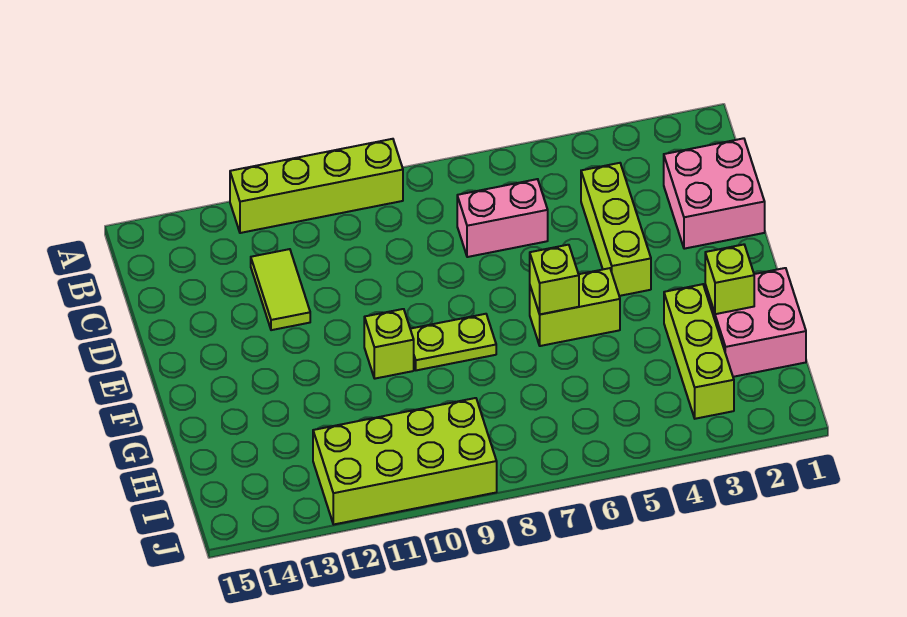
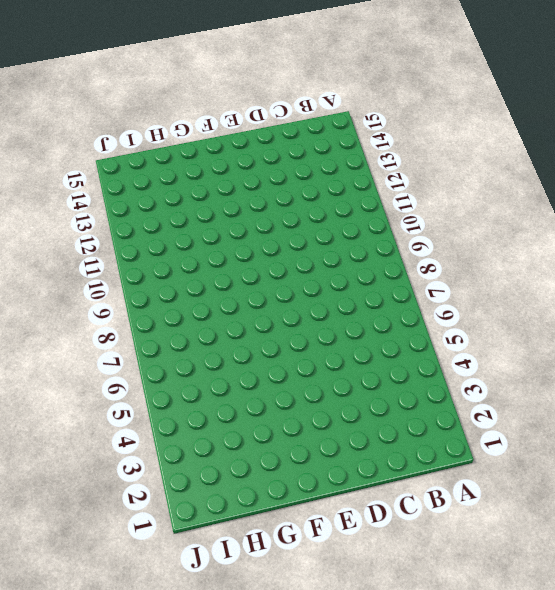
none -> lime 1x4 brick [230,139,403,233]
none -> pink 2x2 brick [664,138,765,249]
none -> lime 1x3 brick [581,163,651,296]

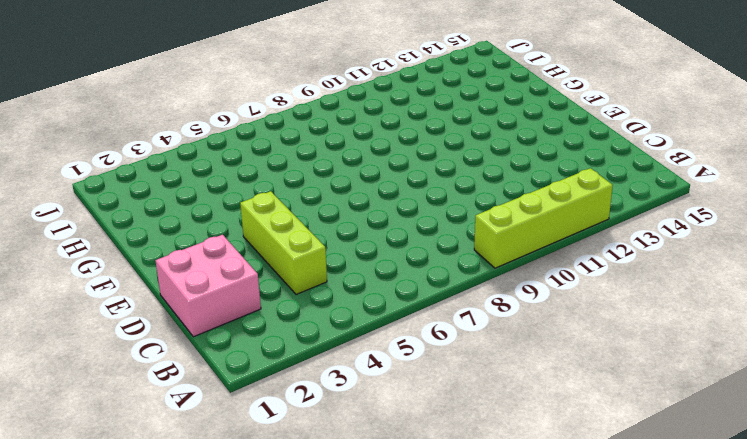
none -> pink 1x2 brick [457,179,548,257]
none -> lime 1x2 tile [251,249,310,330]
none -> lime 1x2 brick [530,268,620,346]

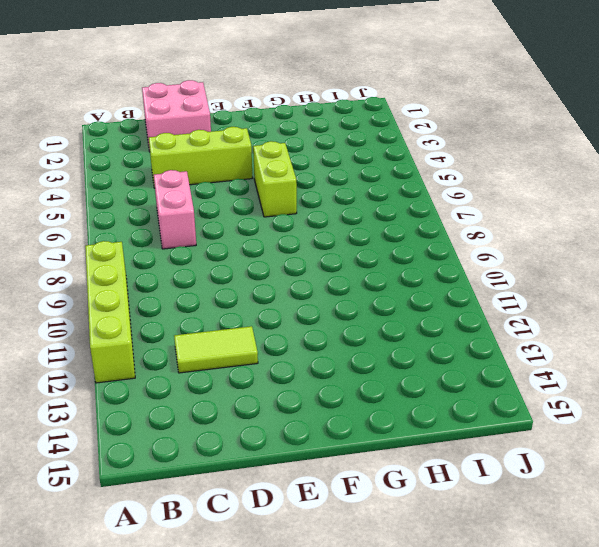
none -> lime 1x2 plate [410,314,496,370]
none -> lime 1x1 brick [364,309,414,379]
none -> pink 2x2 brick [705,268,806,377]

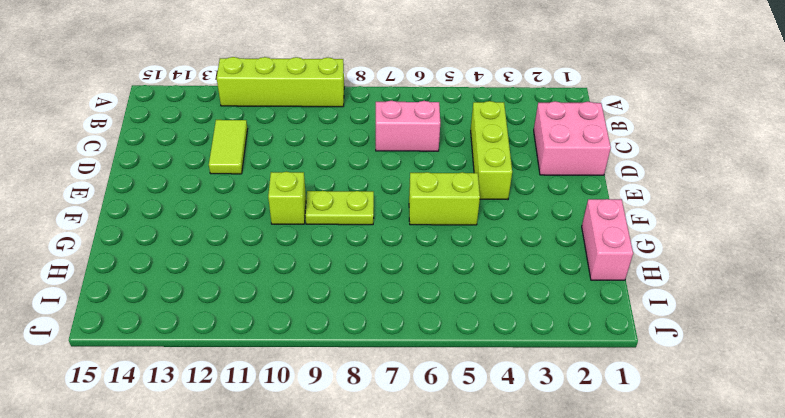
pink 1x2 brick [582,199,633,280] -> pink 2x2 brick [705,268,806,377]
none -> lime 1x3 brick [664,284,734,419]
none -> lime 2x4 brick [313,398,497,524]
none -> lime 1x1 brick [530,245,579,314]

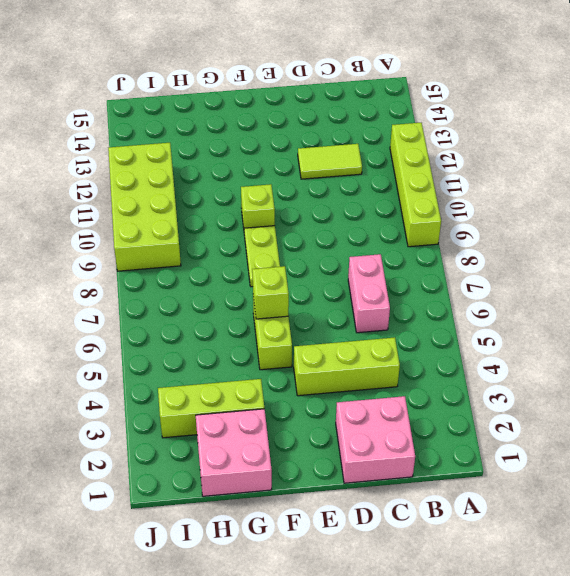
none -> lime 1x1 brick [705,245,754,314]

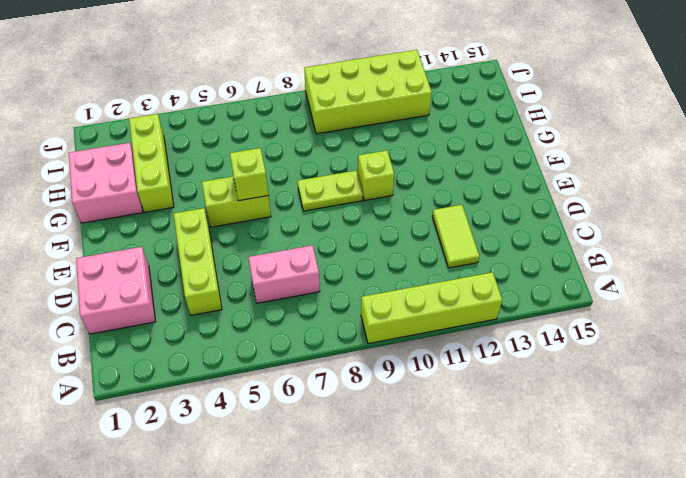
none -> lime 1x1 brick [705,245,754,314]

